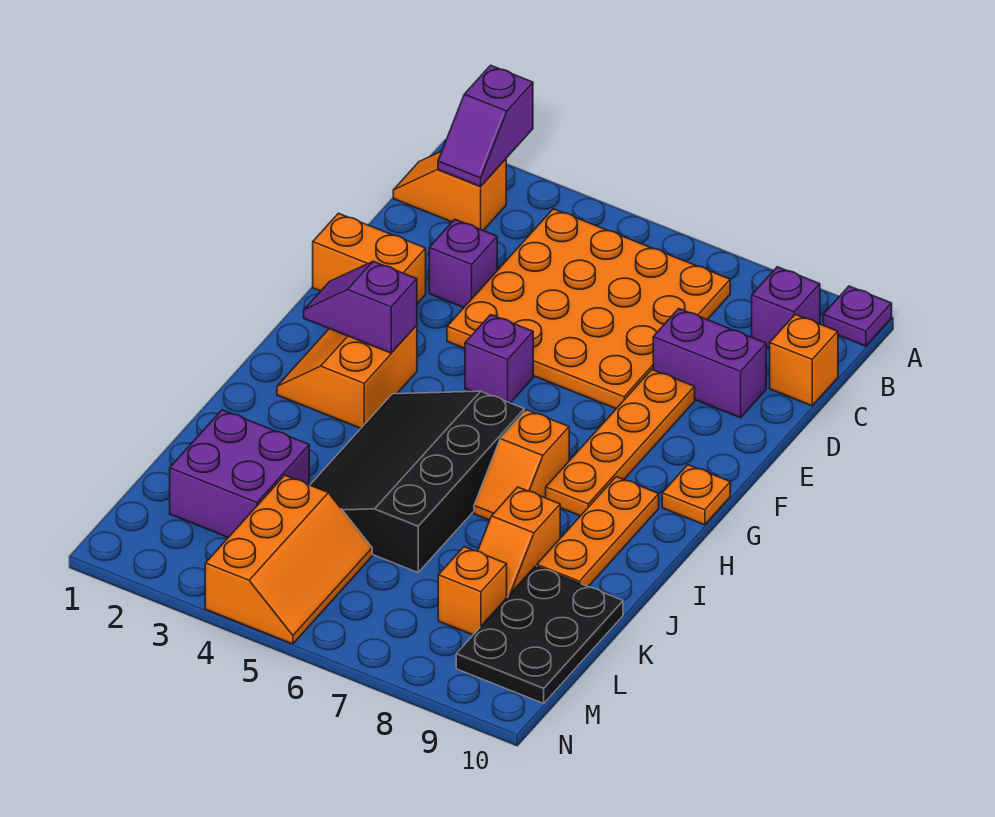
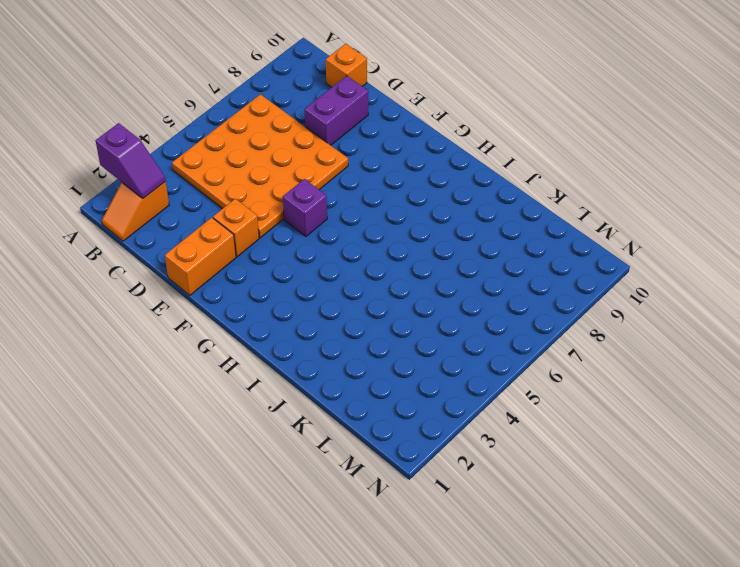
orange 1x1 brick [213,199,259,257] -> orange 1x1 brick moved to [438,547,507,635]
none -> purple 1x1 plate [823,286,892,346]
none -> purple 1x1 brick [752,267,820,348]
none -> purple 1x1 brick [429,219,497,308]

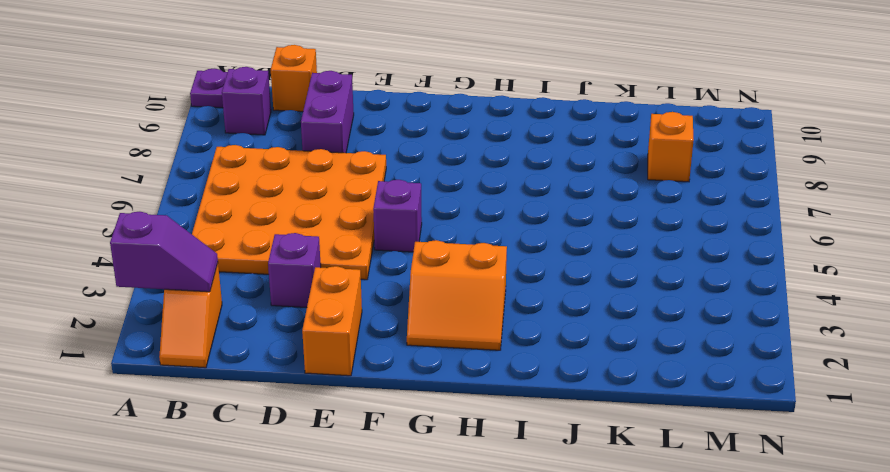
none -> orange 1x4 plate [546,370,695,516]
none -> orange 1x1 plate [662,465,730,525]
none -> black 3x4 slope [310,391,524,572]

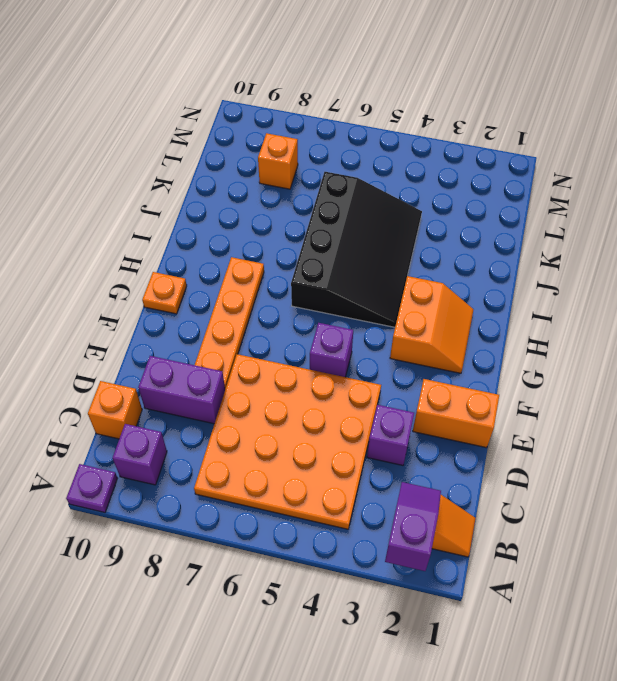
none -> orange 1x2 slope [474,410,569,520]
none -> orange 1x3 plate [537,477,659,587]
none -> orange 1x2 slope [478,487,560,597]

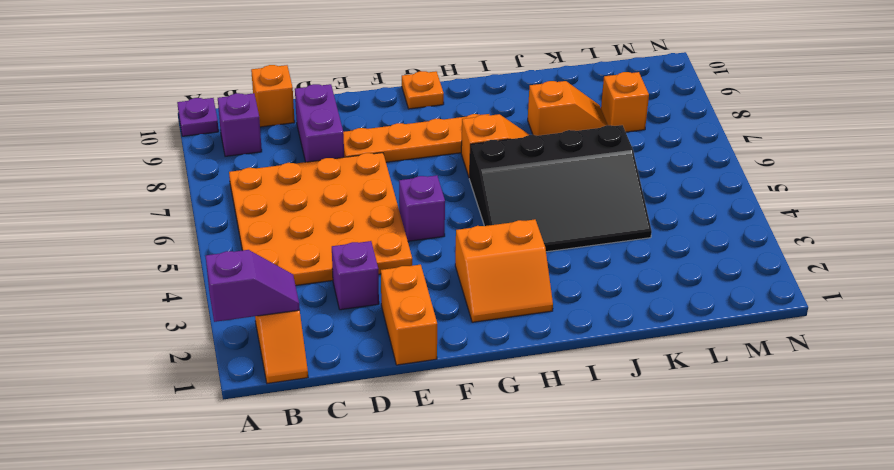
none -> orange 1x3 plate [537,477,659,587]
none -> purple 2x2 brick [170,410,309,538]
none -> black 2x3 plate [456,566,623,703]

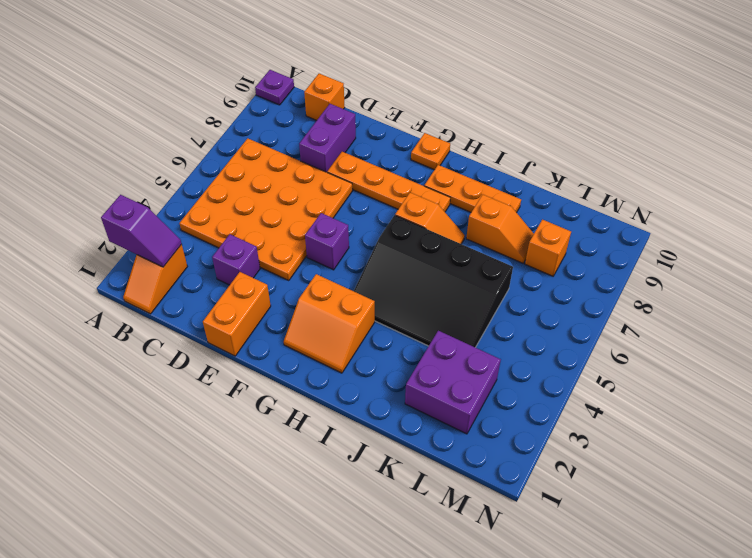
none -> purple 1x1 brick [752,267,820,348]
none -> black 2x3 plate [456,566,623,703]
none -> orange 2x3 slope [205,475,372,644]

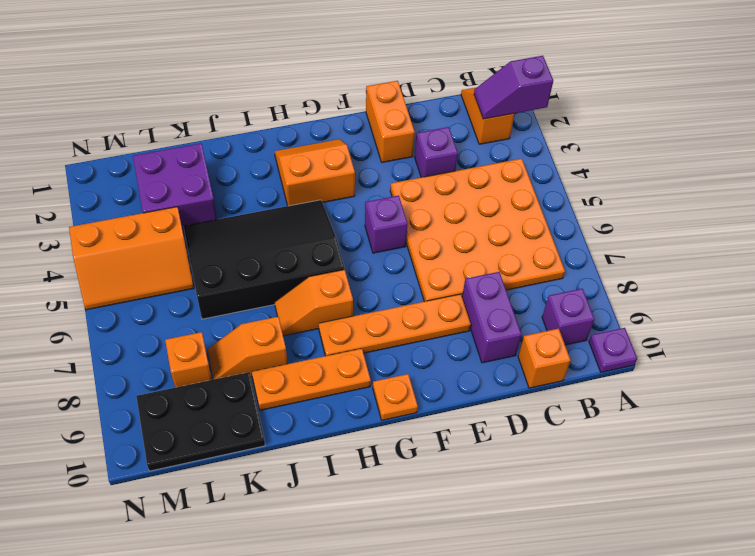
none -> purple 1x2 slope [304,261,417,353]

